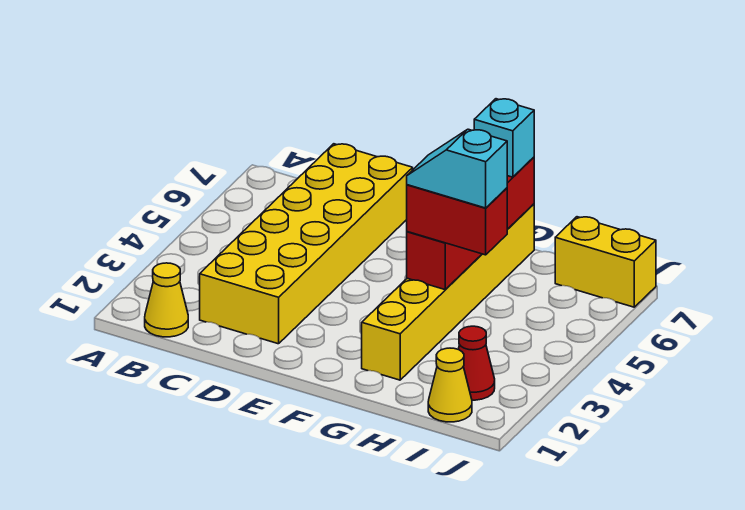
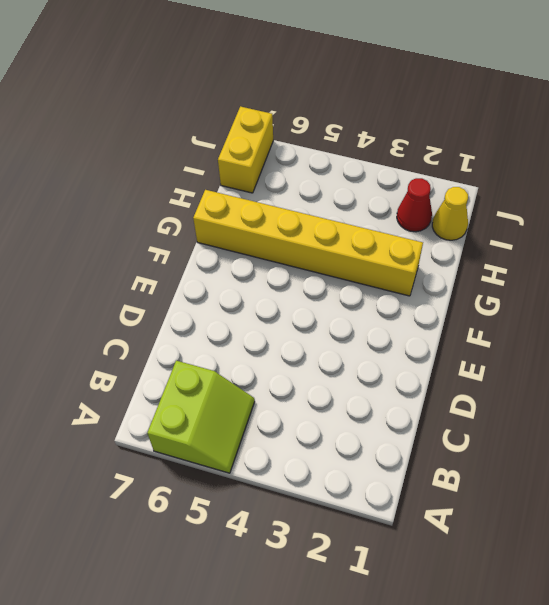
lime 2x2 slope [147,361,255,473] -> none
none -> yellow 1x1 cone [145,263,188,337]
none -> yellow 2x6 brick [200,144,413,344]

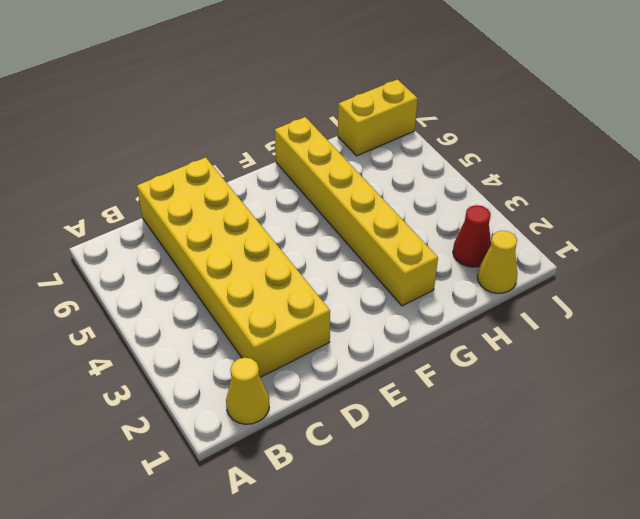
none -> red 1x4 brick [407,157,534,290]
none -> red 1x2 brick [407,185,507,255]

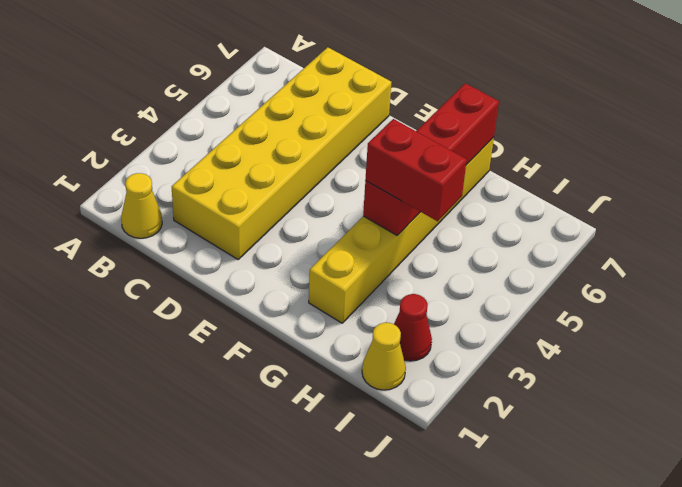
none -> yellow 1x2 brick [555,217,656,307]
none -> cyan 1x1 brick [474,99,534,177]

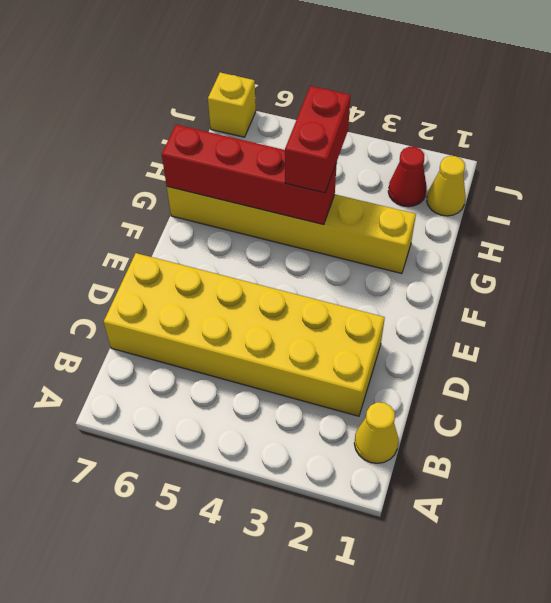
yellow 1x1 brick [208,72,256,137] -> yellow 1x2 brick [555,217,656,307]
none -> cyan 1x1 brick [474,99,534,177]
none -> cyan 1x2 slope [407,129,507,208]

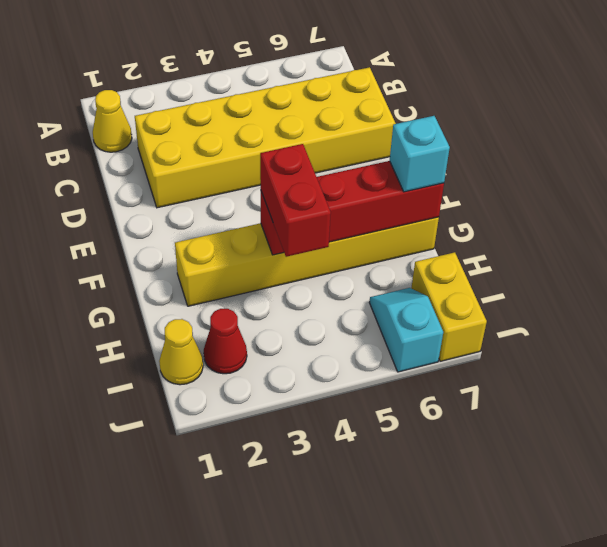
cyan 1x2 slope [369,288,443,372] -> cyan 1x2 slope moved to [407,129,507,208]

